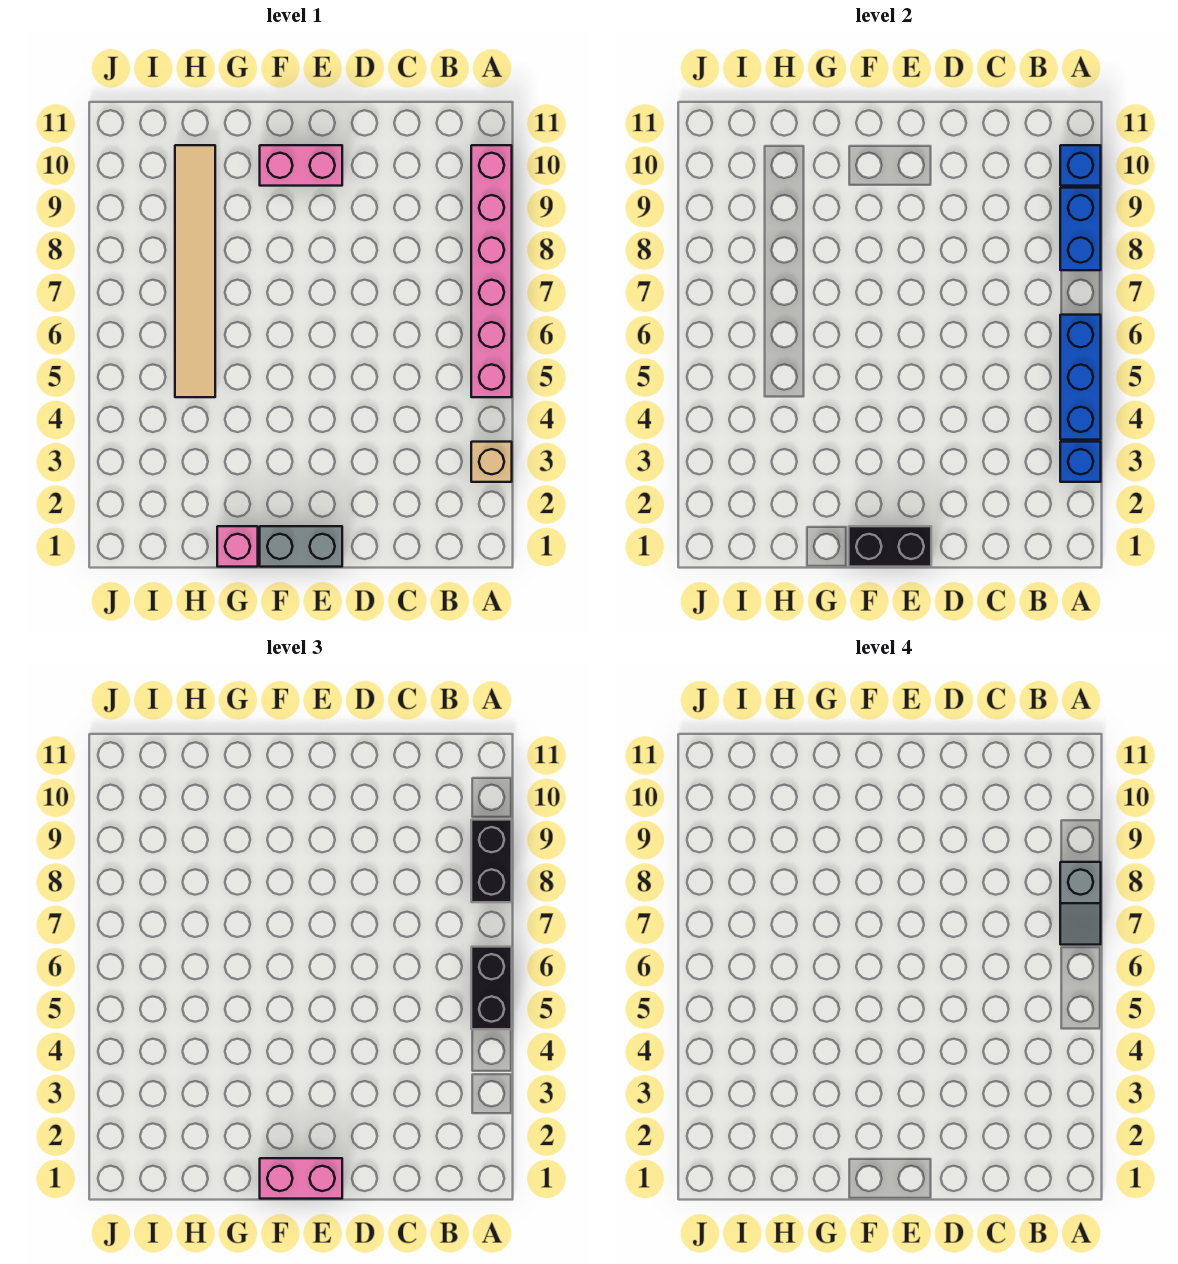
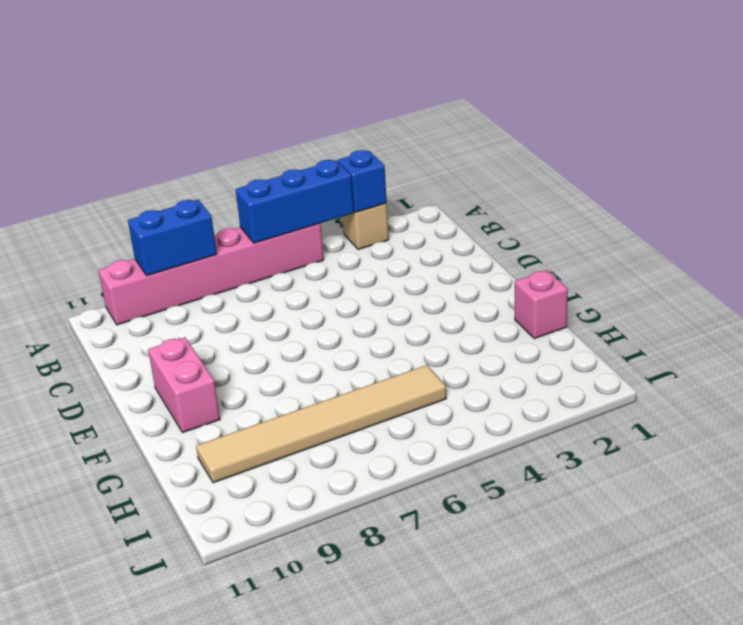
none -> grey 1x2 brick [260,526,342,567]
none -> blue 1x1 brick [1060,145,1101,186]
none -> black 1x2 brick [849,526,931,567]

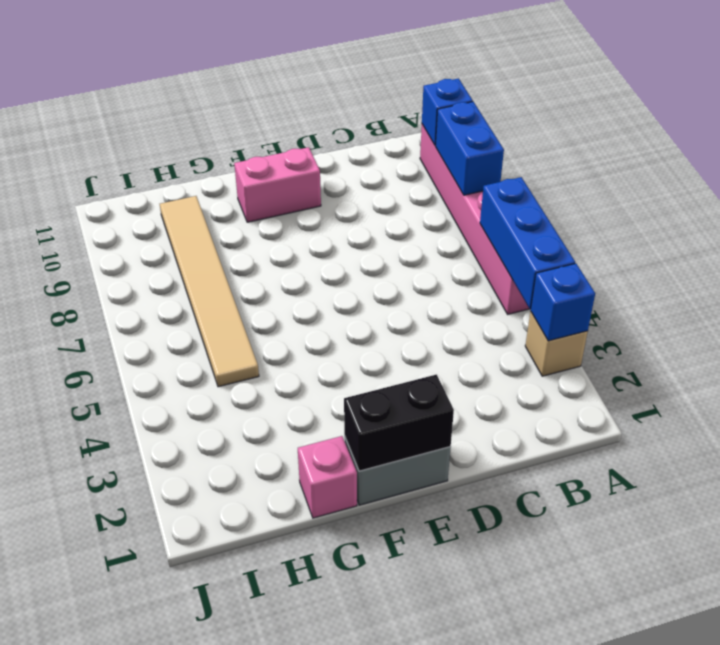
none -> black 1x2 brick [471,947,512,1029]
none -> black 1x2 brick [471,820,512,902]
none -> pink 1x2 brick [260,1158,342,1199]

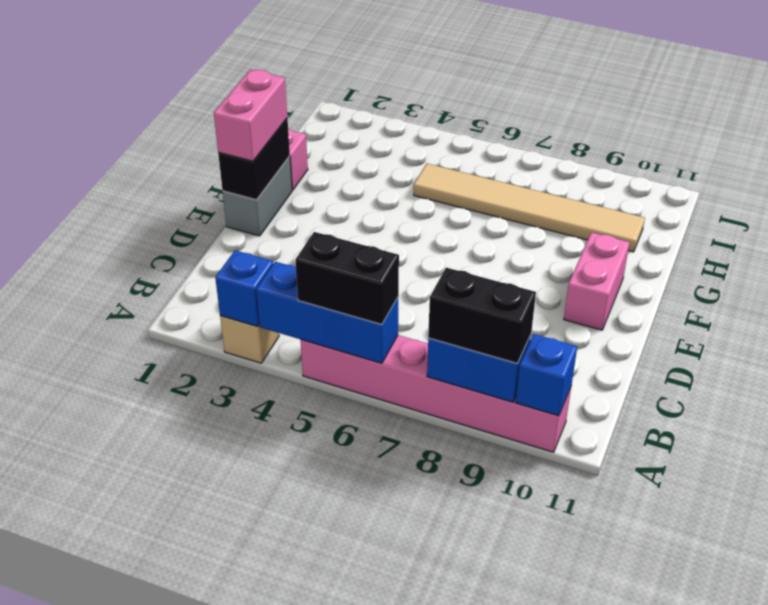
none -> grey 1x2 slope [1060,862,1101,945]

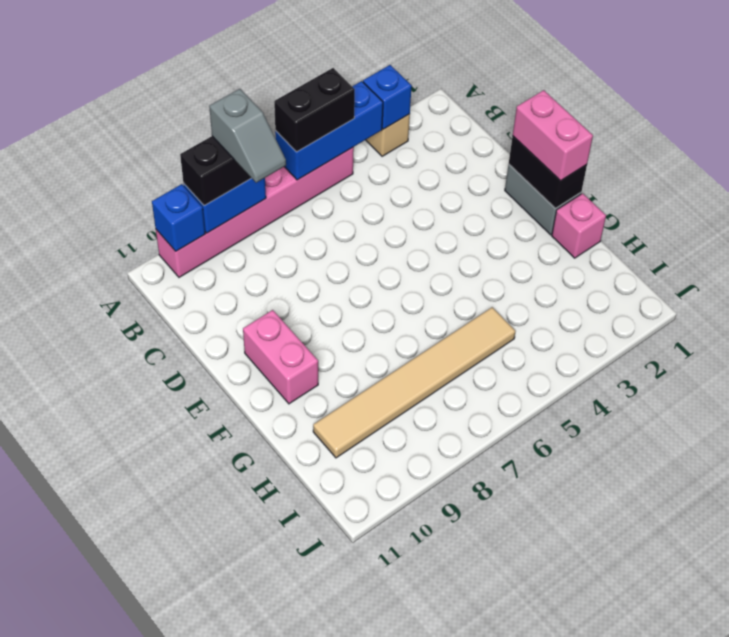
grey 1x2 slope [209,89,286,183] -> grey 1x2 slope turned to [1060,862,1101,945]

